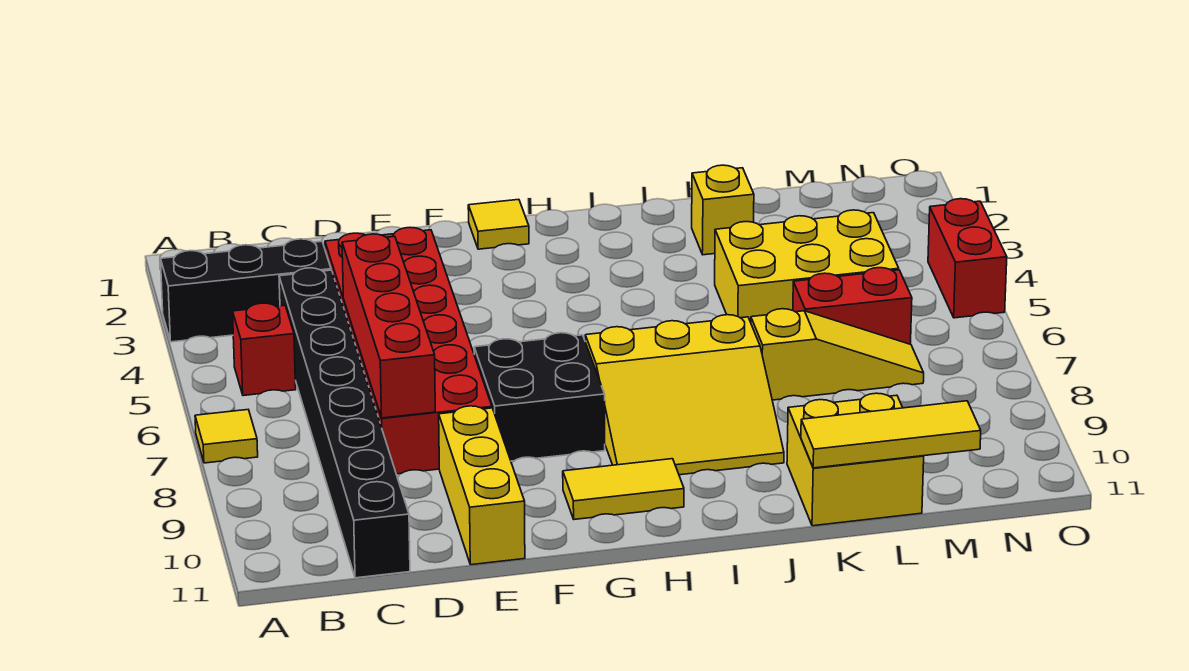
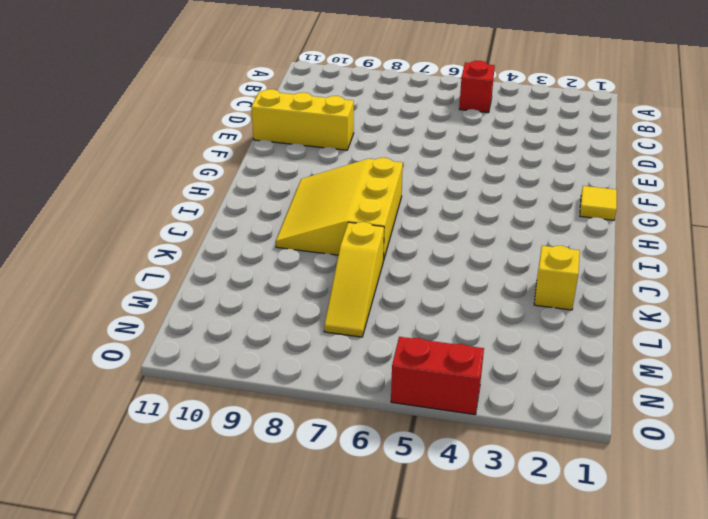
none -> black 1x3 brick [161,239,331,342]
none -> yellow 1x1 tile [195,410,258,463]
none -> black 1x8 brick [279,268,410,578]

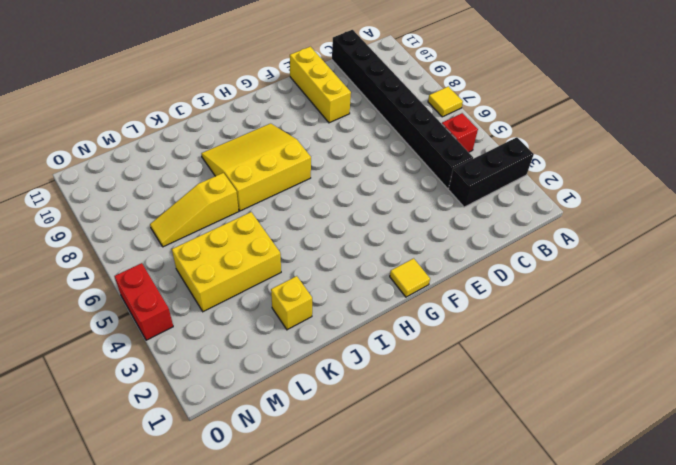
none -> red 2x6 brick [325,227,492,474]
none -> black 2x2 brick [474,333,605,461]
none -> yellow 1x2 tile [563,459,684,519]

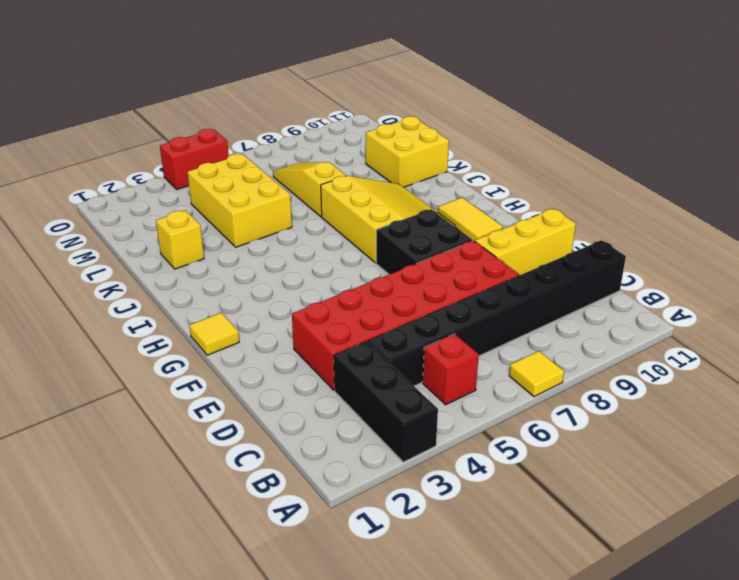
none -> red 1x2 brick [793,268,912,344]
none -> red 1x4 brick [342,234,435,418]
none -> yellow 1x3 tile [801,401,981,468]

